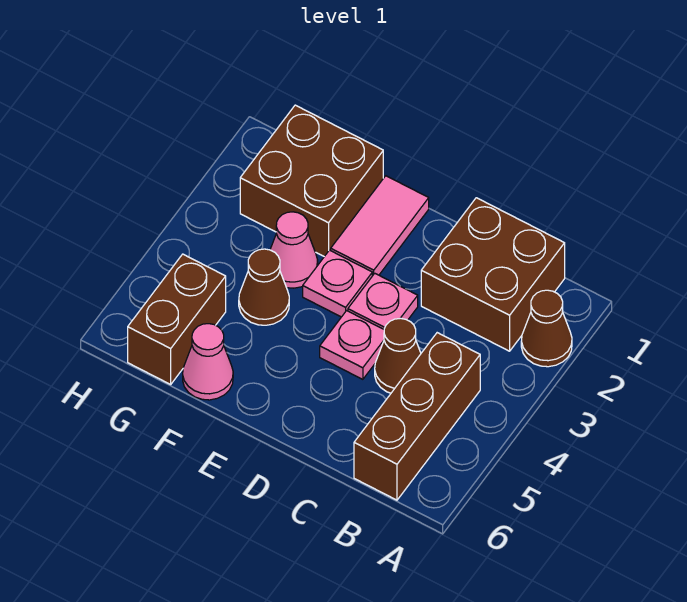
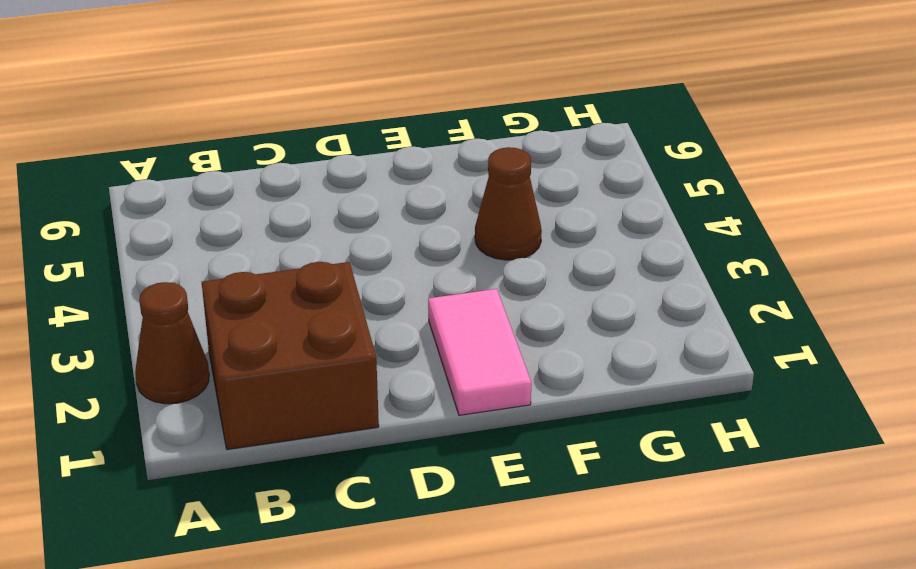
none -> brown 1x3 brick [354,333,480,500]
none -> brown 1x1 cone [375,318,421,393]
none -> pink 1x1 plate [348,273,418,329]

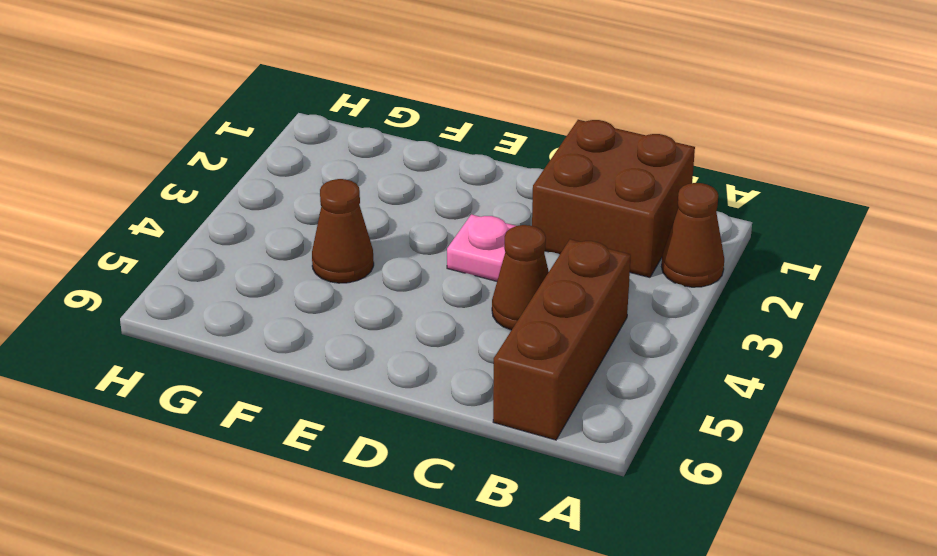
none -> pink 1x1 plate [320,311,384,379]
none -> pink 1x2 tile [331,176,429,276]
none -> pink 1x1 plate [303,250,372,317]

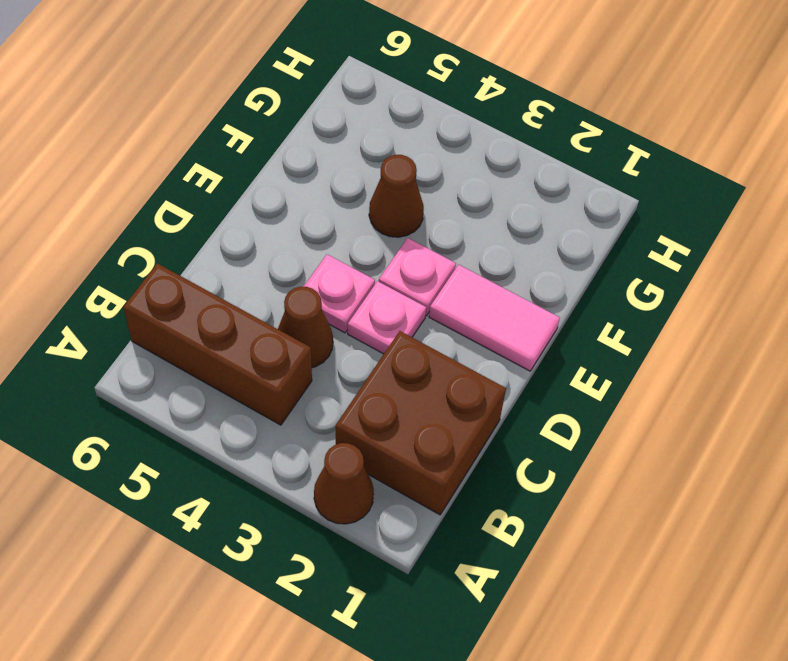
none -> brown 2x2 brick [240,105,383,256]
none -> pink 1x1 cone [270,212,318,288]
none -> pink 1x1 cone [183,324,233,400]

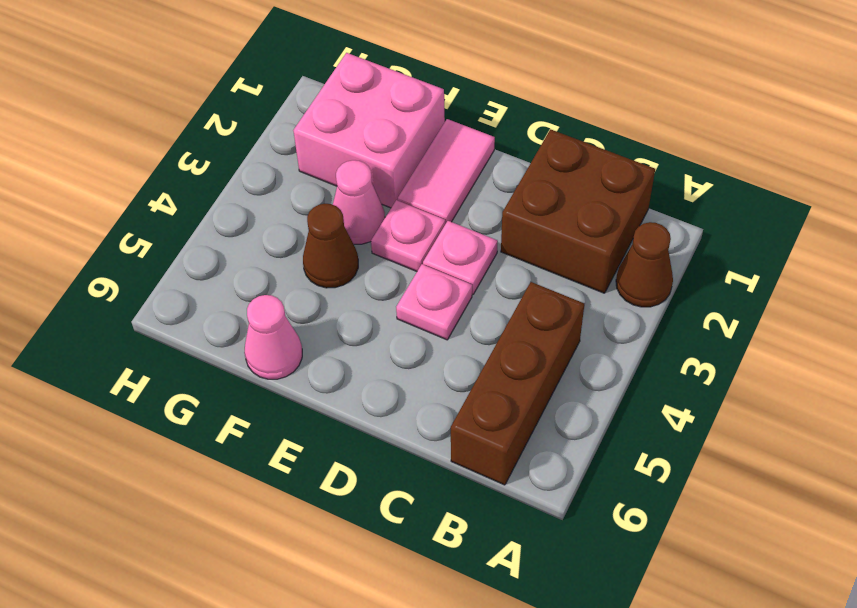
pink 2x2 brick [293,53,445,208] -> brown 2x2 brick [240,105,383,256]
none -> brown 1x1 cone [375,318,421,393]
none -> brown 1x2 brick [128,254,226,384]

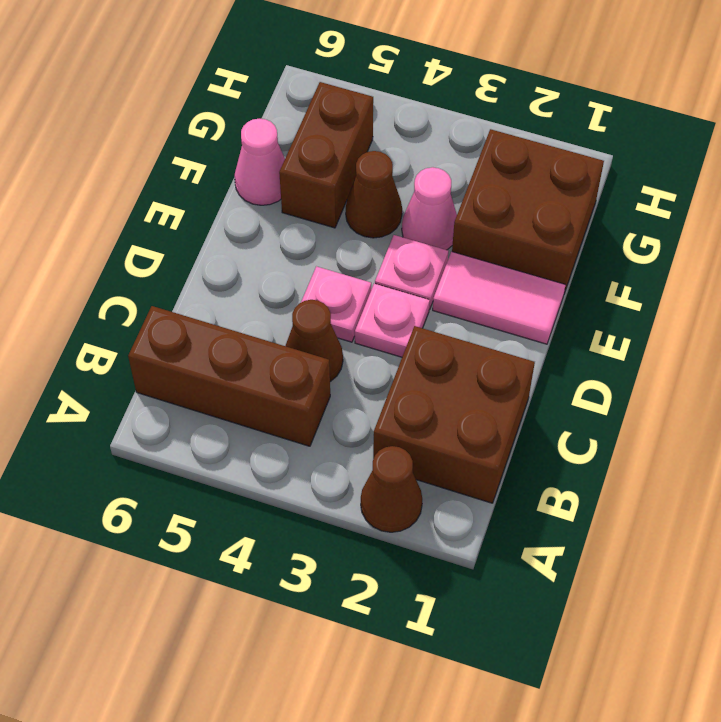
brown 1x2 brick [279,82,373,228] -> brown 1x2 brick turned to [128,254,226,384]

